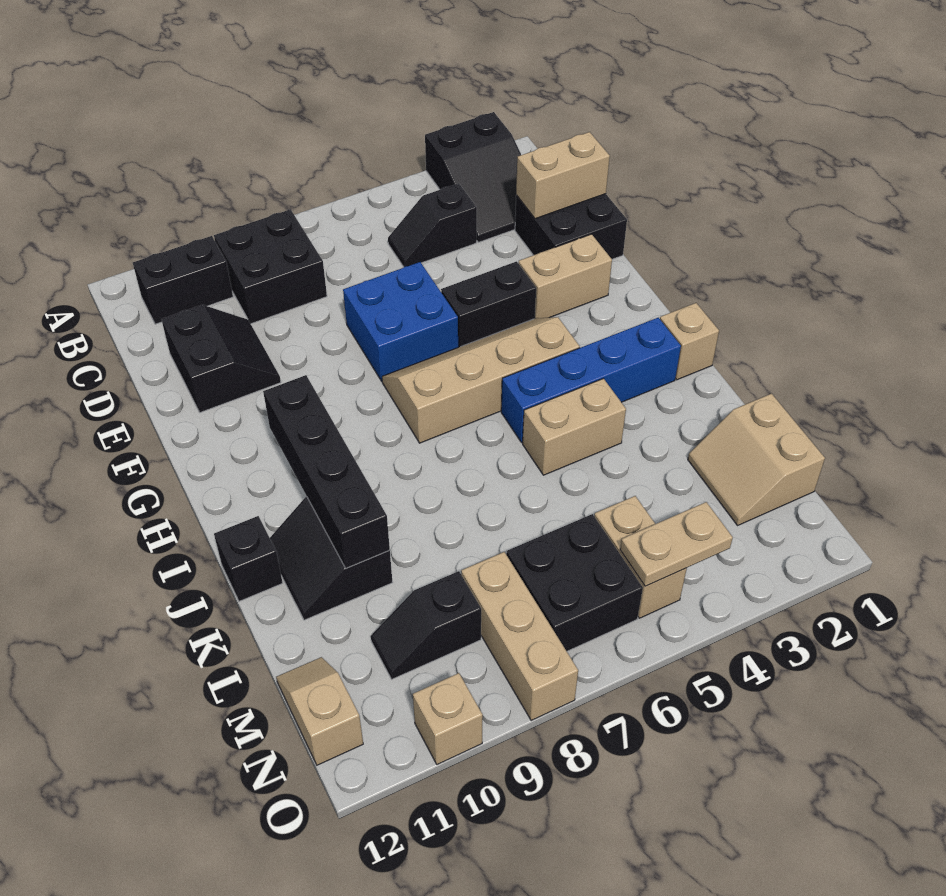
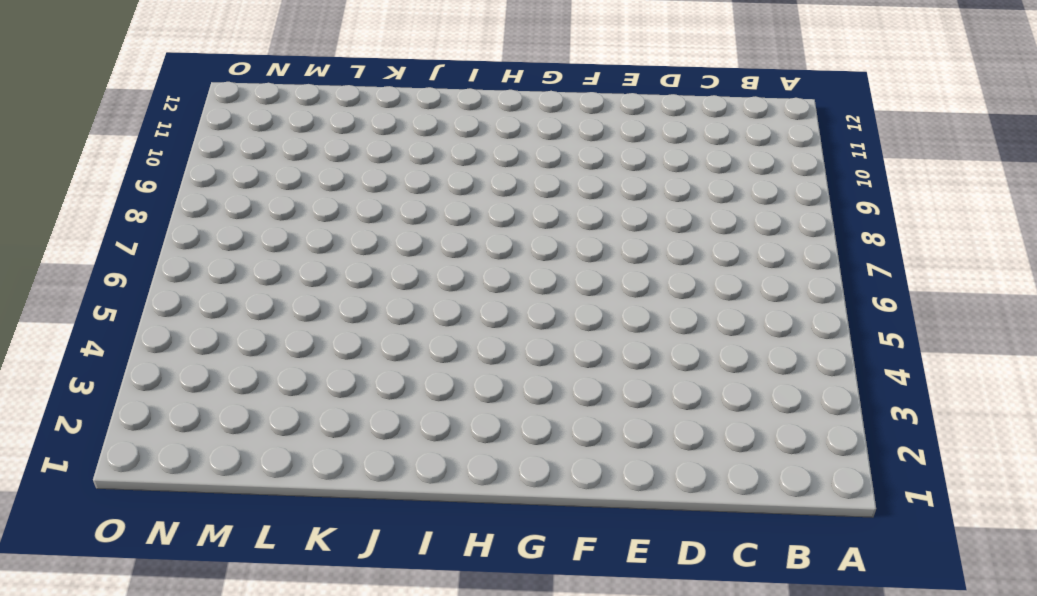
none -> black 2x3 slope [425,112,521,242]
none -> black 2x2 brick [214,209,327,324]
none -> black 1x2 brick [133,236,233,324]

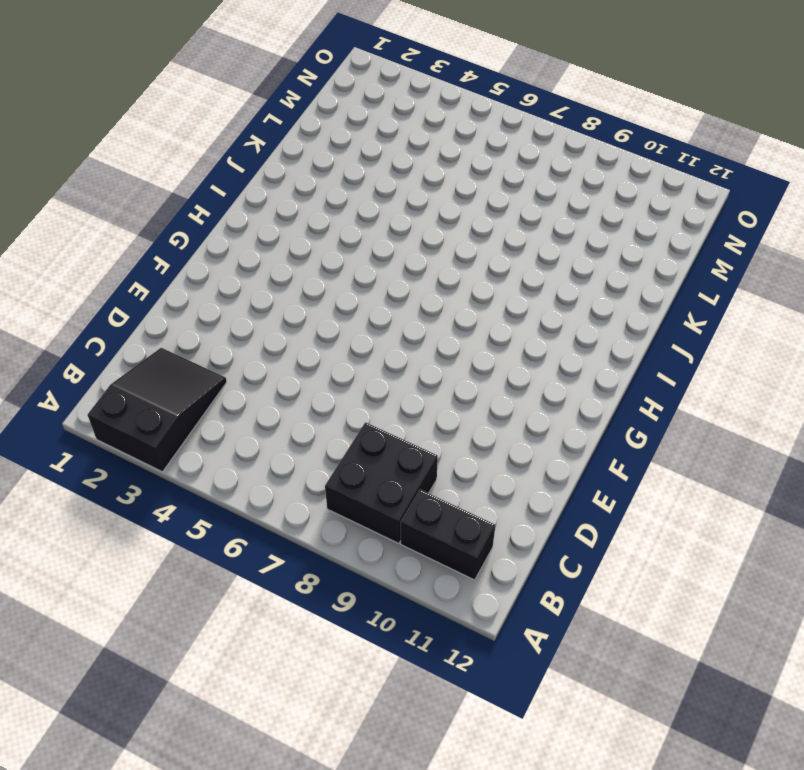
none -> black 1x2 slope [388,183,477,267]
none -> black 2x2 brick [515,194,627,259]
none -> black 2x2 slope [161,305,281,413]

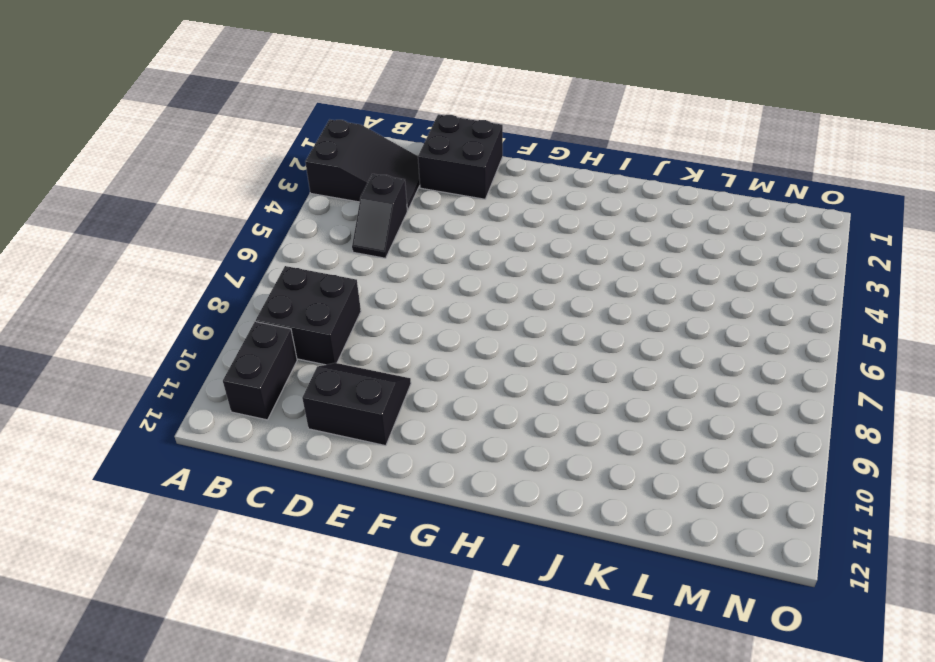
none -> blue 2x2 brick [343,262,458,381]
none -> tan 1x2 brick [518,234,612,318]
none -> black 1x2 brick [441,261,536,347]

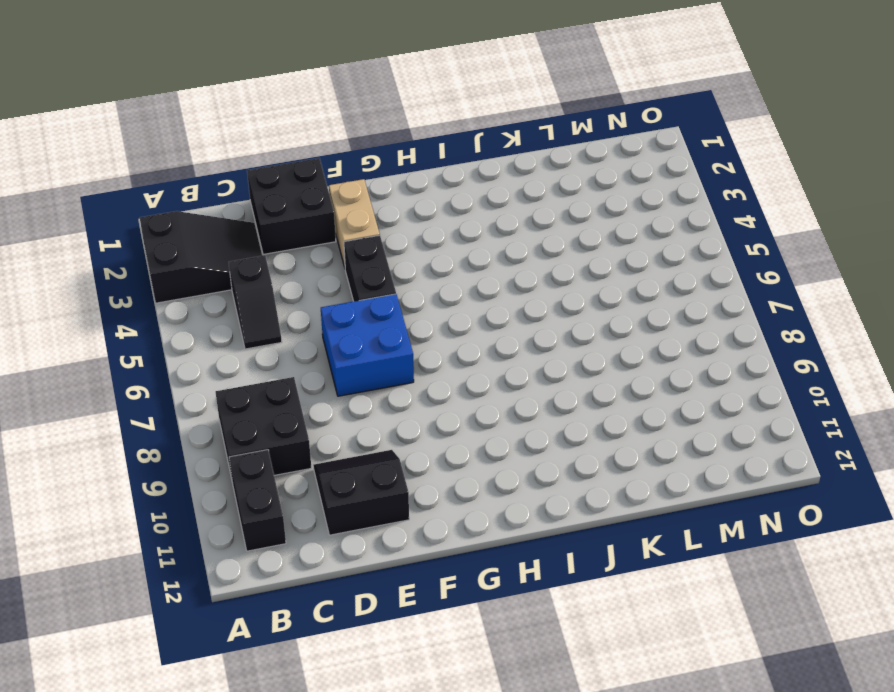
none -> tan 2x4 slope [382,317,580,443]
none -> tan 1x1 brick [660,303,719,380]
none -> blue 1x4 brick [501,318,681,442]

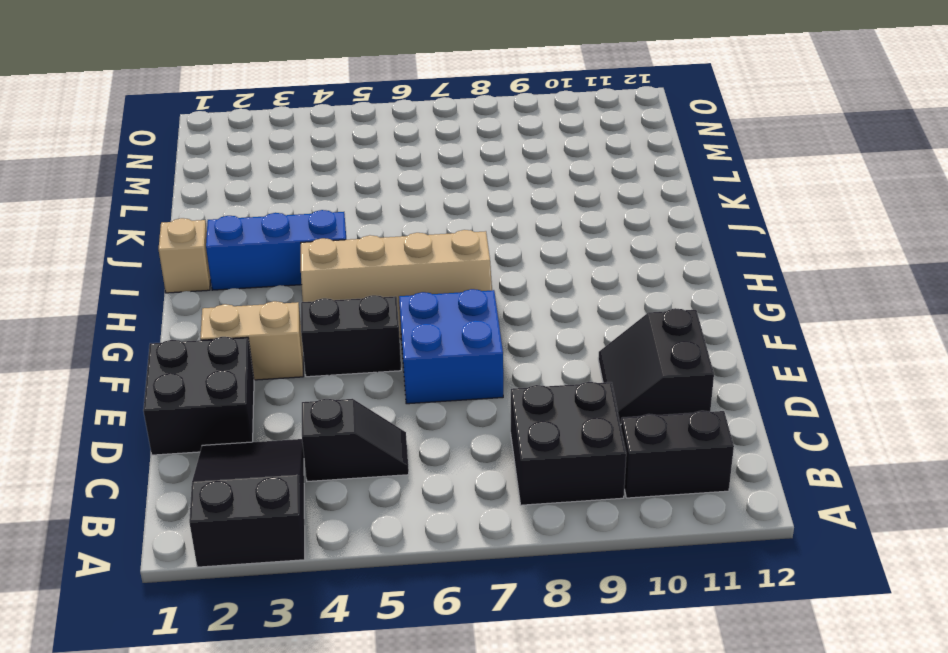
blue 1x3 brick [206,210,346,290] -> blue 1x4 brick [501,318,681,442]
none -> tan 1x2 brick [523,379,626,475]
none -> black 2x2 slope [270,497,393,620]
none -> black 1x1 brick [214,516,283,601]

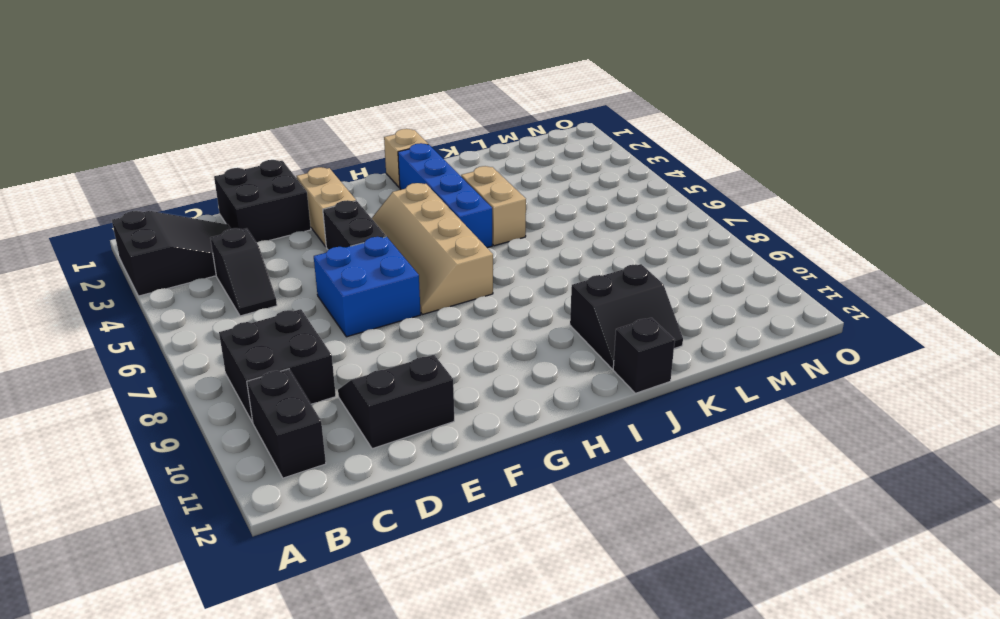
none -> tan 2x2 slope [688,394,825,525]
none -> tan 1x2 brick [594,496,687,618]
none -> black 2x2 brick [506,514,643,651]

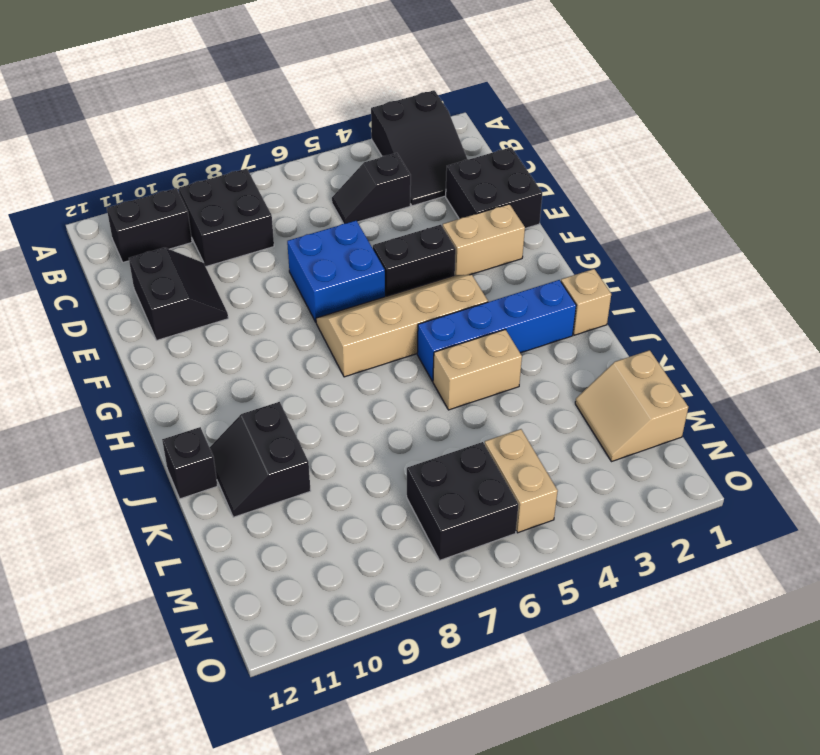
none -> tan 1x3 brick [461,552,578,720]
none -> black 1x2 slope [371,571,481,679]
none -> tan 1x2 slope [276,657,363,765]

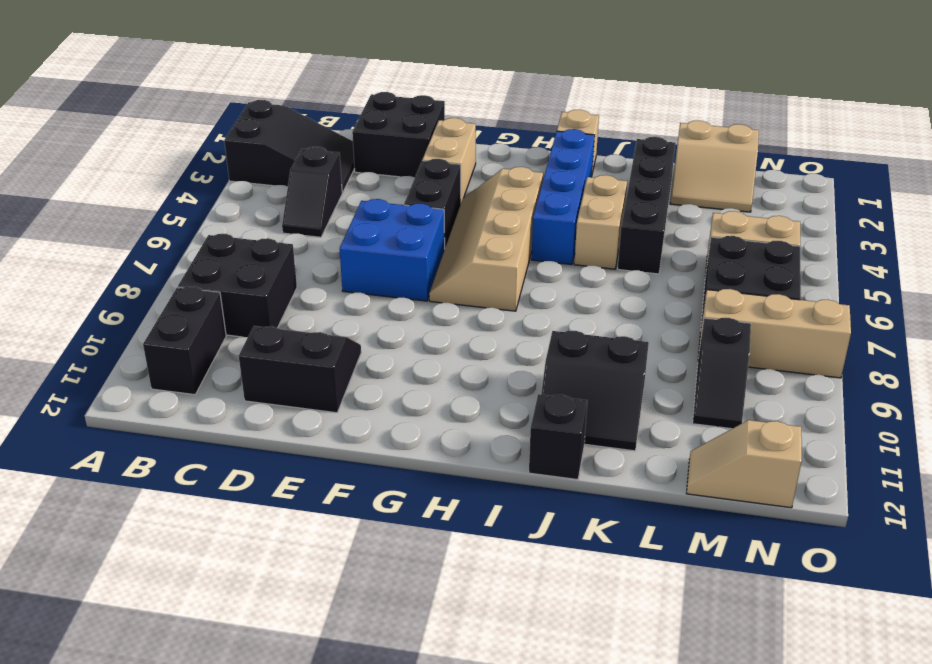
black 1x4 brick [618,137,675,274] -> black 1x4 brick turned to [263,375,390,568]
none -> tan 1x1 brick [413,673,483,764]
none -> tan 1x2 brick [516,132,610,219]
none -> tan 1x2 plate [620,502,733,586]

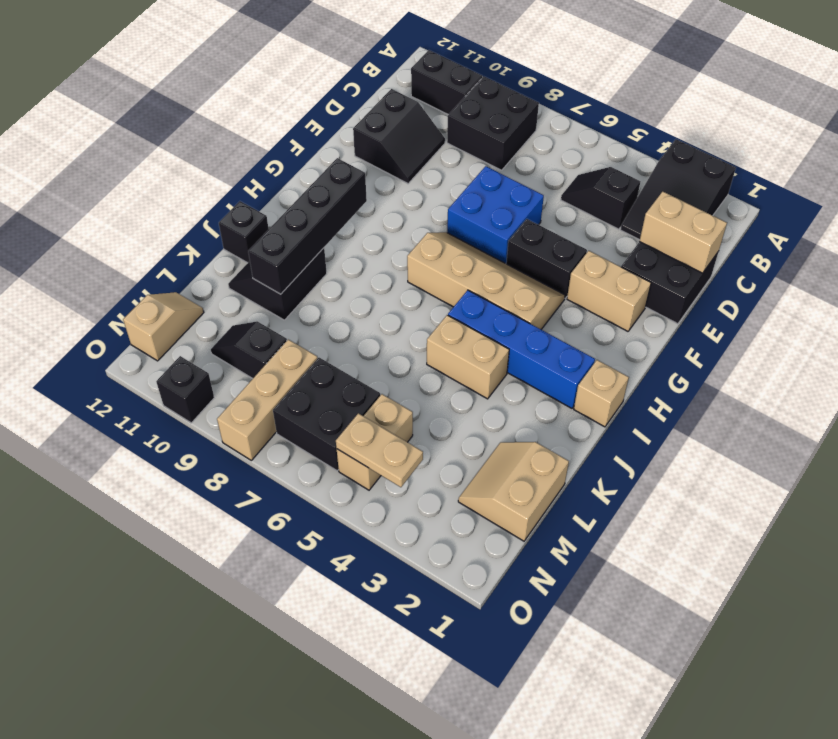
black 1x1 brick [156,356,214,423] -> tan 1x1 brick [413,673,483,764]

